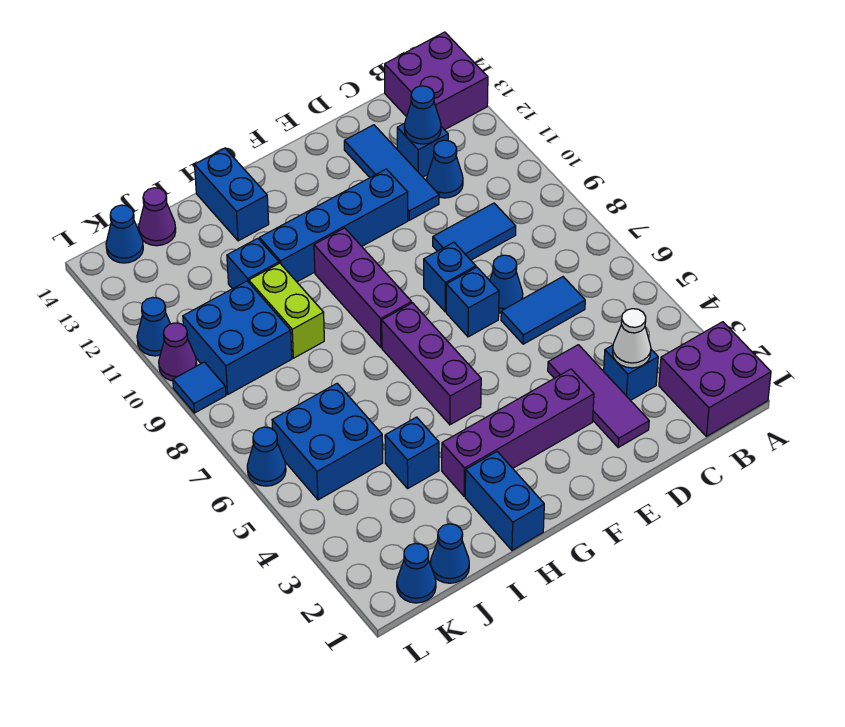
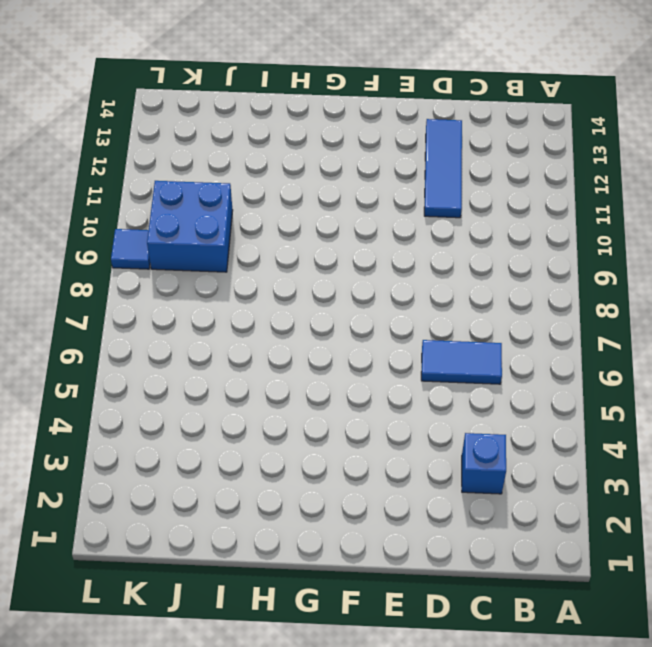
none -> purple 2x2 brick [659,322,771,437]
none -> purple 2x2 brick [385,32,488,130]
none -> blue 1x2 tile [433,203,516,260]
none -> blue 1x1 cone [427,140,463,198]

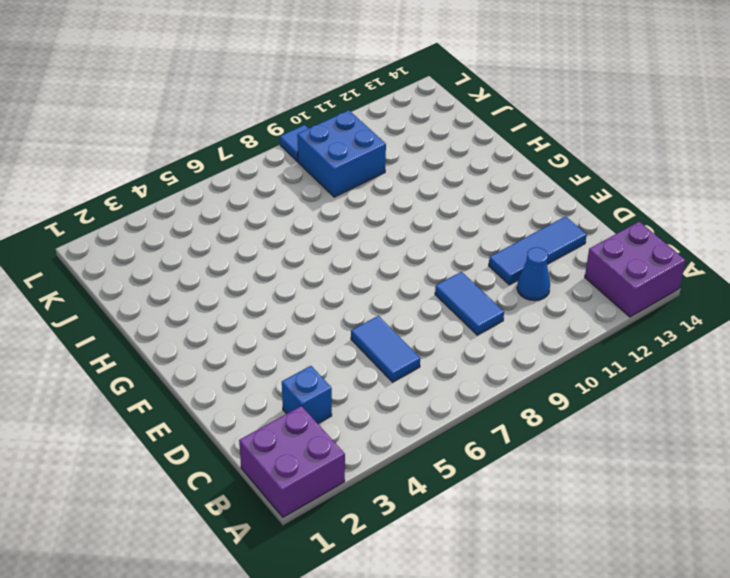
none -> blue 1x1 brick [397,123,448,177]
none -> purple 1x3 tile [548,345,649,447]
none -> blue 1x1 cone [489,255,523,313]
none -> purple 1x4 brick [442,369,594,496]

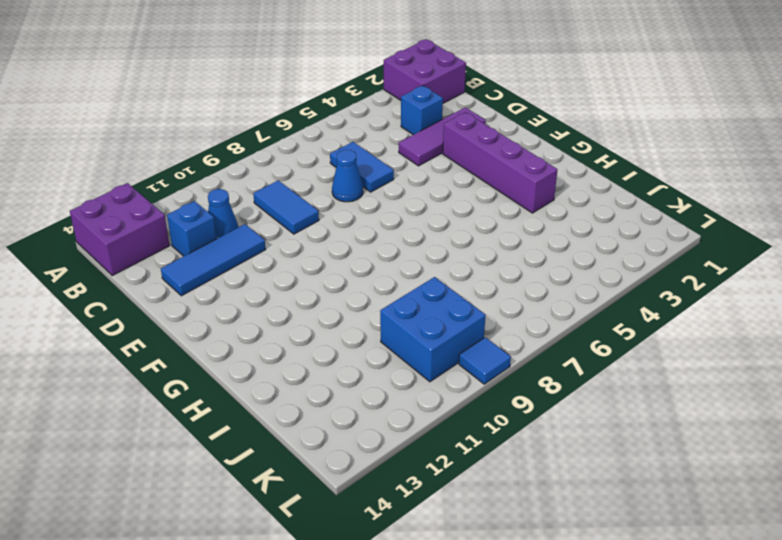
none -> blue 1x1 brick [446,267,499,337]
none -> blue 1x1 brick [424,242,476,312]
none -> blue 1x4 brick [260,169,408,282]
none -> purple 1x3 brick [382,303,481,425]

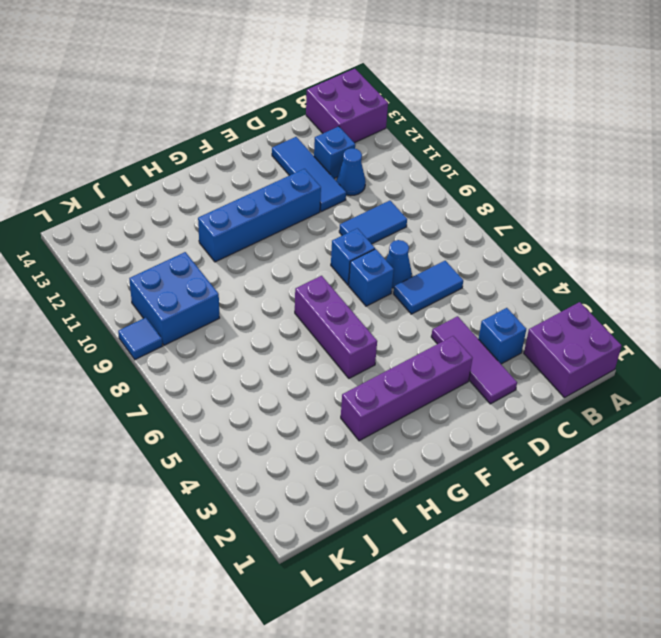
none -> purple 1x3 brick [314,228,412,347]
none -> blue 1x2 brick [465,452,544,550]
none -> blue 1x2 brick [195,148,269,241]
none -> blue 1x1 brick [385,417,439,488]

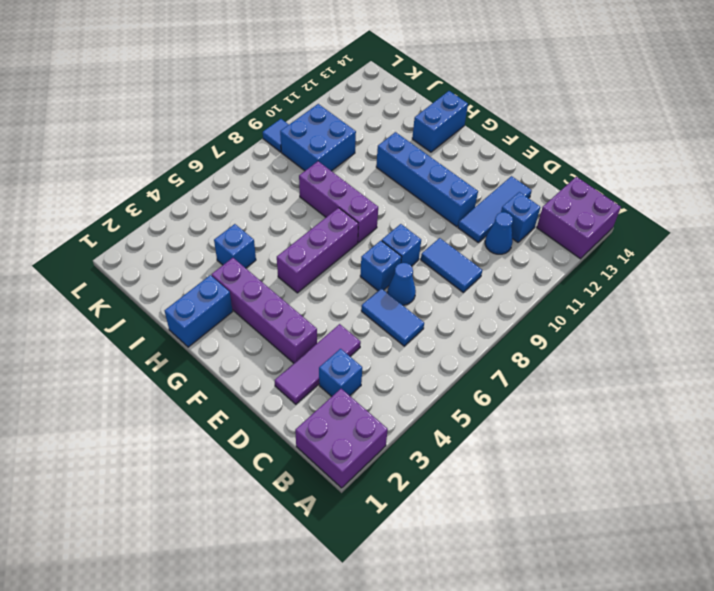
purple 1x3 brick [299,161,378,243] -> purple 1x3 brick turned to [314,228,412,347]
none -> lime 1x2 brick [249,263,324,358]
none -> blue 1x1 brick [227,238,279,289]
none -> blue 1x1 cone [430,524,469,583]
none -> blue 2x2 brick [272,383,383,500]

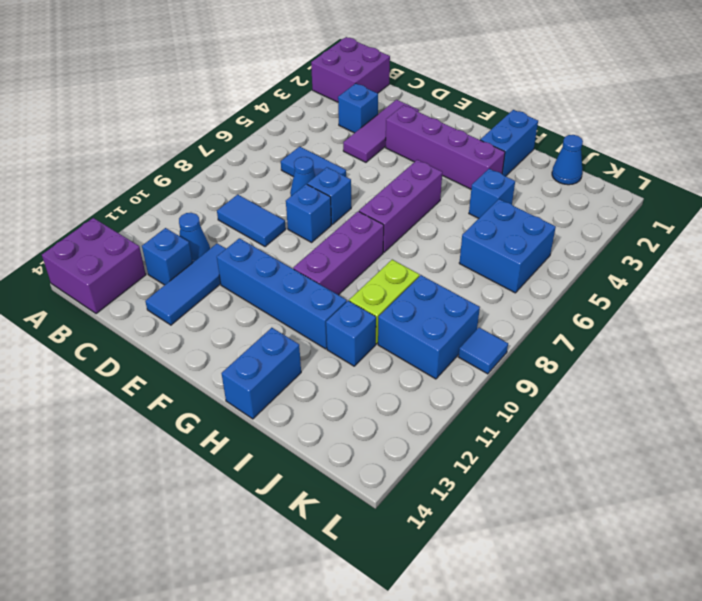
none -> purple 1x1 cone [139,188,176,246]
none -> blue 1x1 cone [397,543,436,603]
none -> blue 1x1 cone [106,205,143,263]
none -> blue 1x1 cone [247,427,286,486]

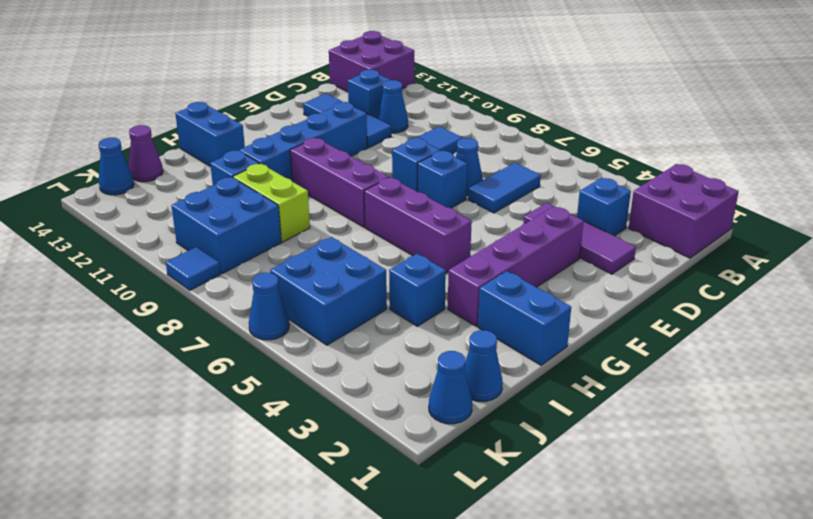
none -> purple 1x1 cone [159,323,197,381]
none -> blue 1x1 cone [137,297,170,356]
none -> white 1x1 cone [613,309,651,368]
none -> blue 1x1 cone [404,86,441,144]

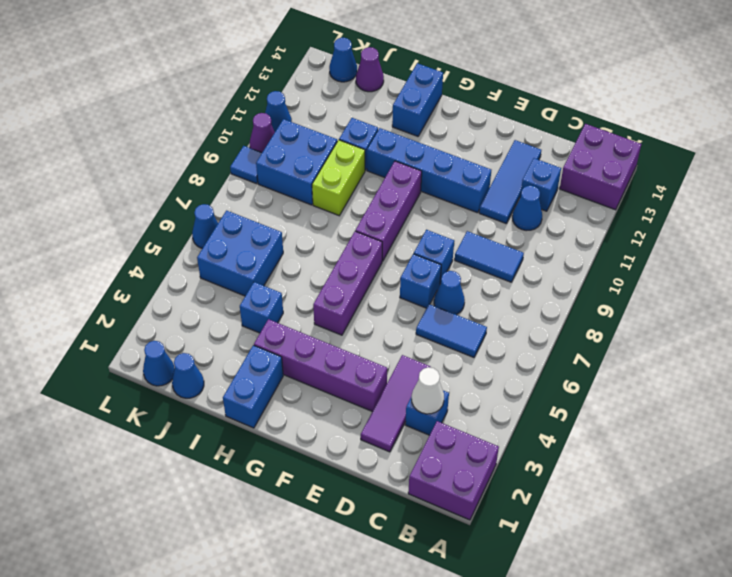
none -> blue 1x1 cone [404,86,441,144]

